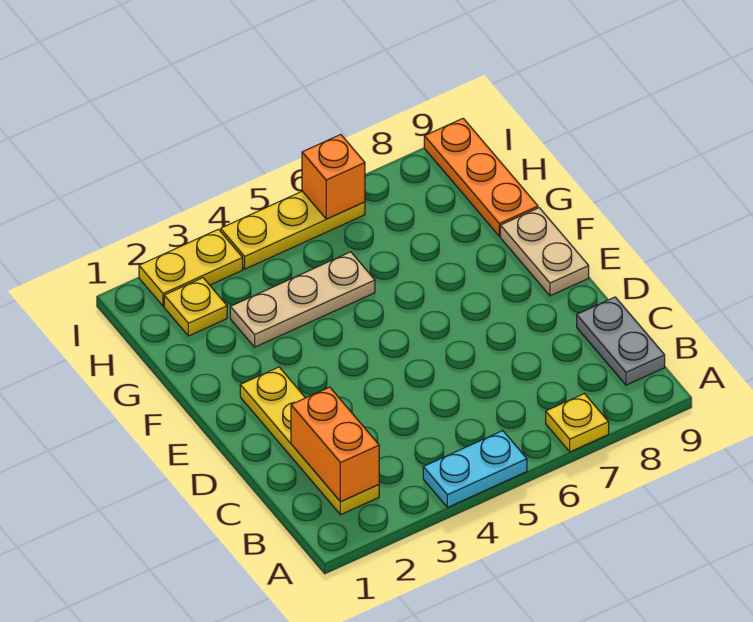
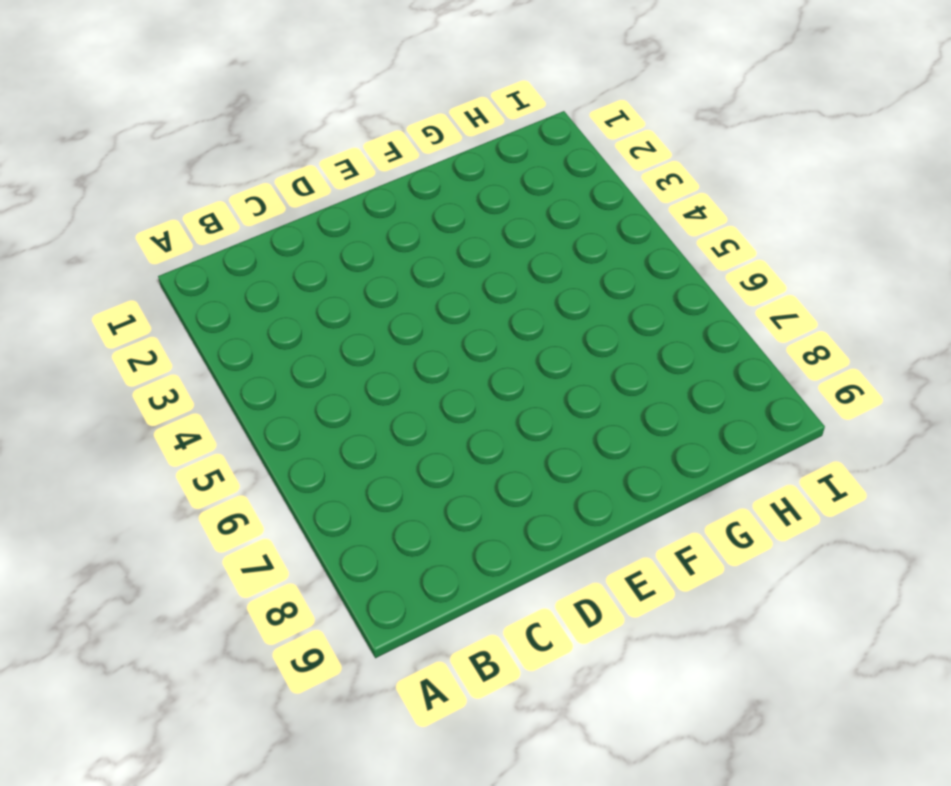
none -> cyan 1x2 plate [423,431,527,507]
none -> yellow 1x1 plate [546,394,609,452]
none -> yellow 1x4 plate [240,367,379,515]

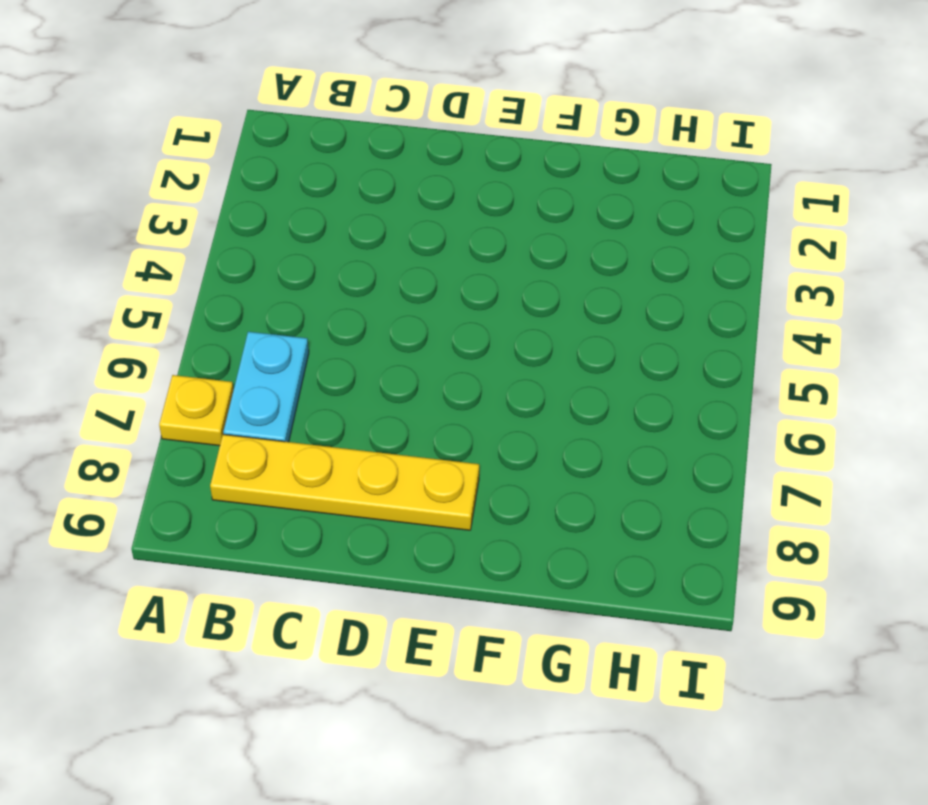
cyan 1x2 plate [223,332,309,442] -> cyan 1x2 plate moved to [423,431,527,507]
yellow 1x4 plate [210,434,479,530] -> yellow 1x4 plate moved to [240,367,379,515]
none -> grey 1x2 plate [577,297,665,385]
none -> tan 1x2 plate [500,208,589,296]
none -> tan 1x3 plate [230,252,375,347]

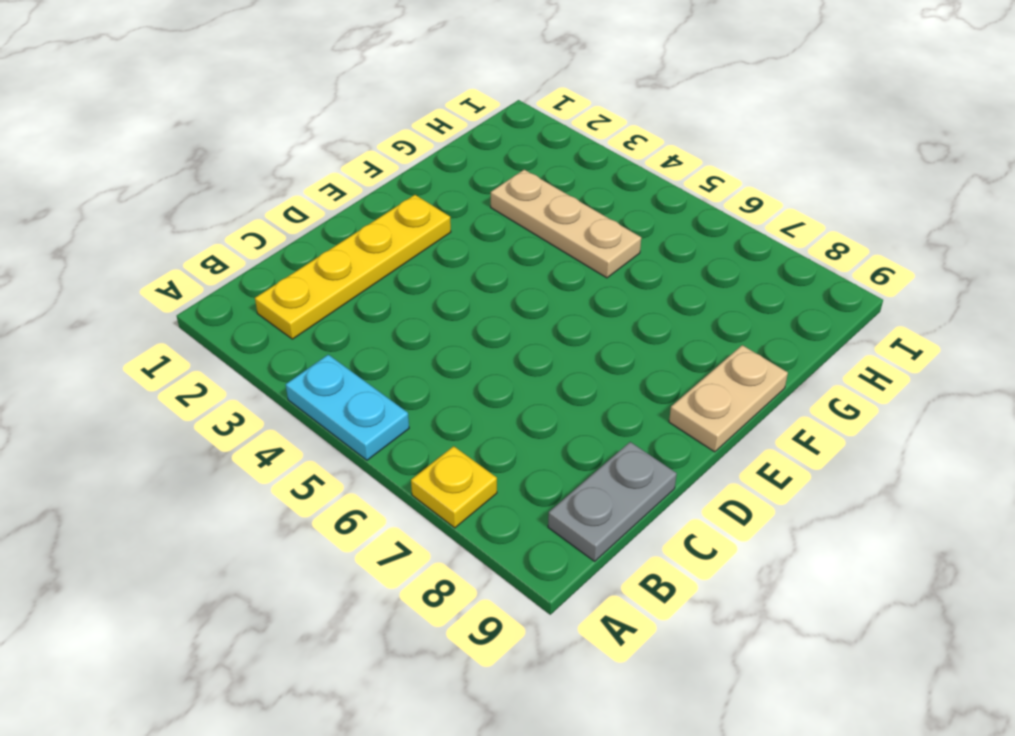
none -> orange 1x3 plate [424,119,538,236]
none -> yellow 1x1 plate [164,278,227,336]
none -> yellow 1x2 plate [139,229,243,306]

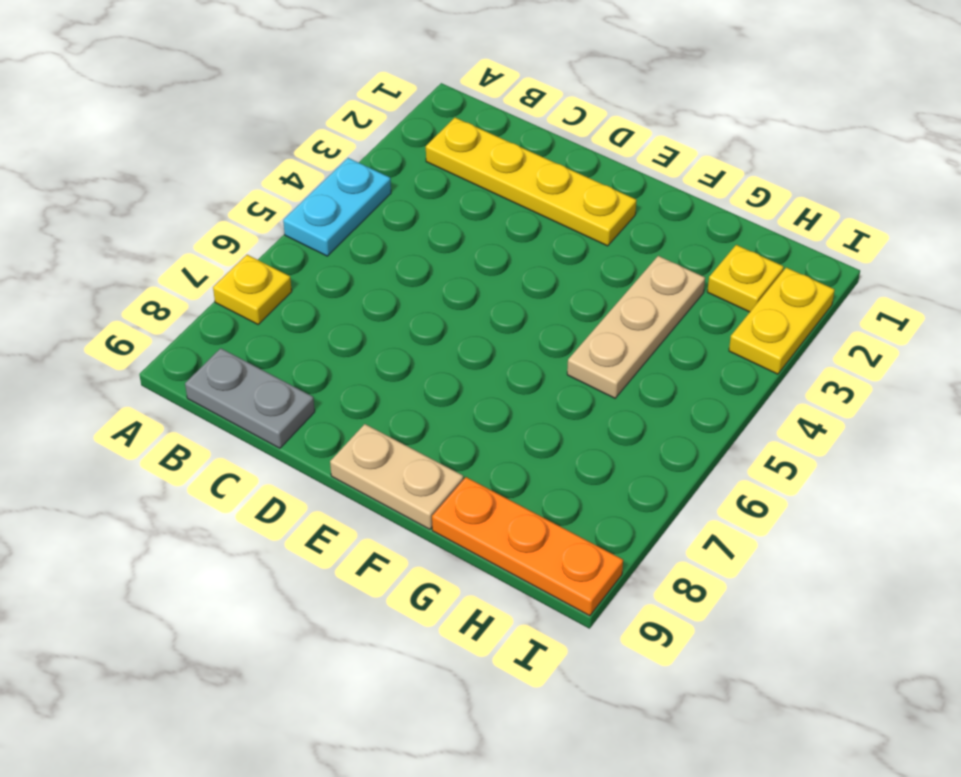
none -> yellow 1x3 plate [221,191,365,269]
none -> orange 1x2 brick [291,387,379,502]
none -> orange 1x1 brick [302,135,365,219]

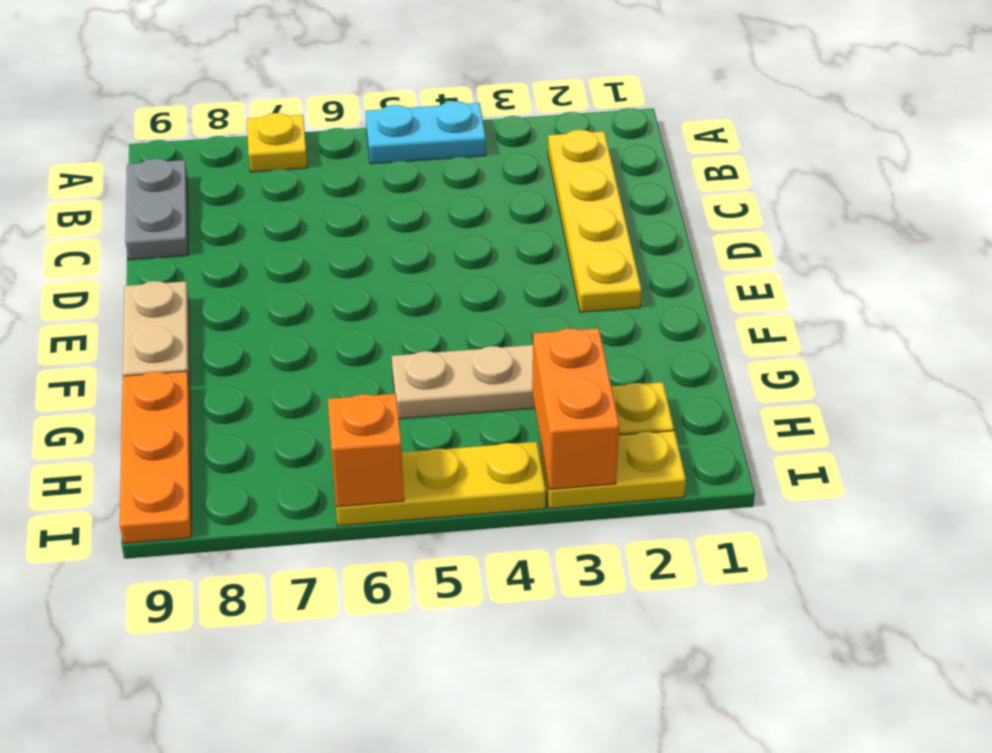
orange 1x2 brick [532,328,619,489] -> orange 1x2 brick moved to [291,387,379,502]

